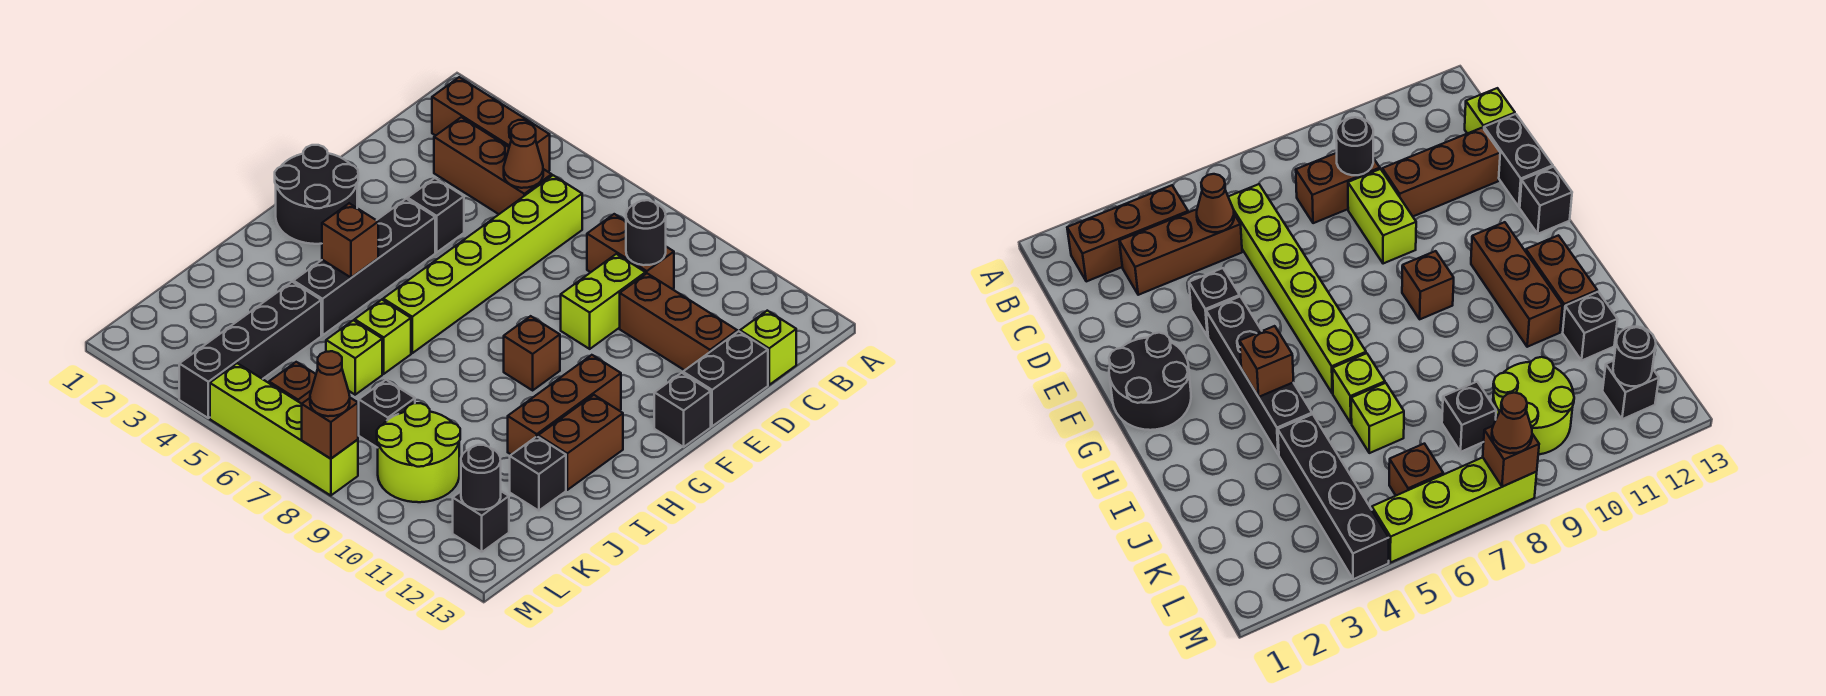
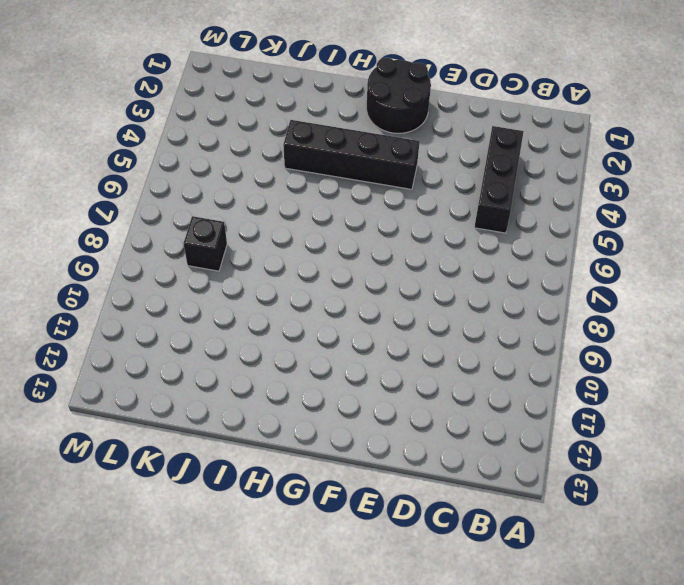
black 1x3 brick [474,126,524,233] -> brown 1x3 brick [434,117,552,214]
none -> brown 1x3 brick [432,77,550,172]
none -> lime 1x6 brick [383,175,582,353]
none -> brown 1x2 brick [587,214,674,289]
none -> lime 1x1 brick [740,311,796,385]

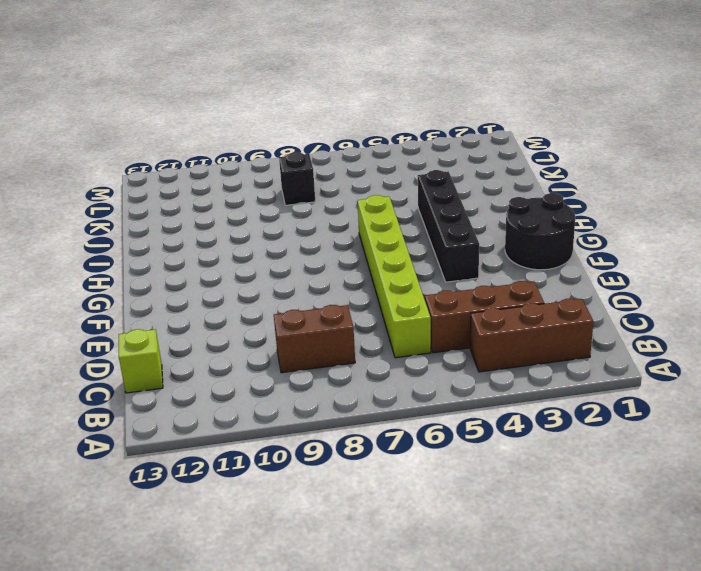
none -> lime 1x2 brick [561,254,645,349]
none -> brown 1x3 brick [620,273,737,370]
none -> black 1x2 brick [683,331,768,426]
none -> black 1x1 brick [408,178,464,252]

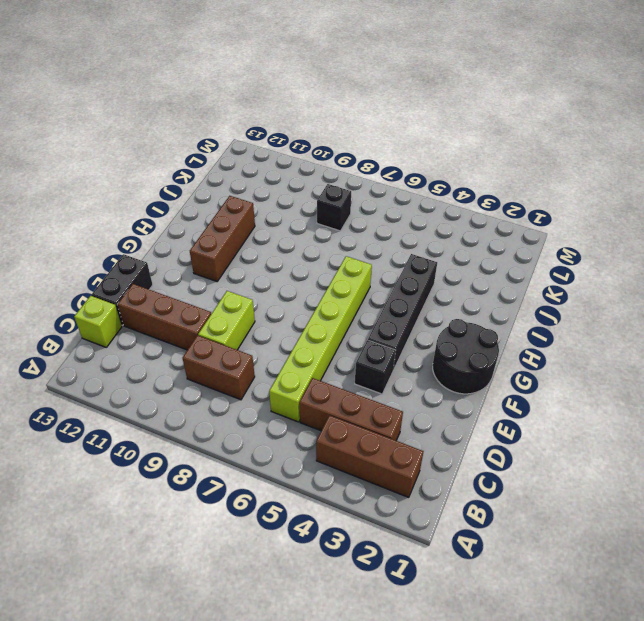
none -> black 1x1 brick [654,373,711,447]
none -> brown 1x1 brick [504,316,560,390]
none -> brown 1x2 brick [538,395,623,490]
none -> lime 1x1 brick [355,300,411,374]

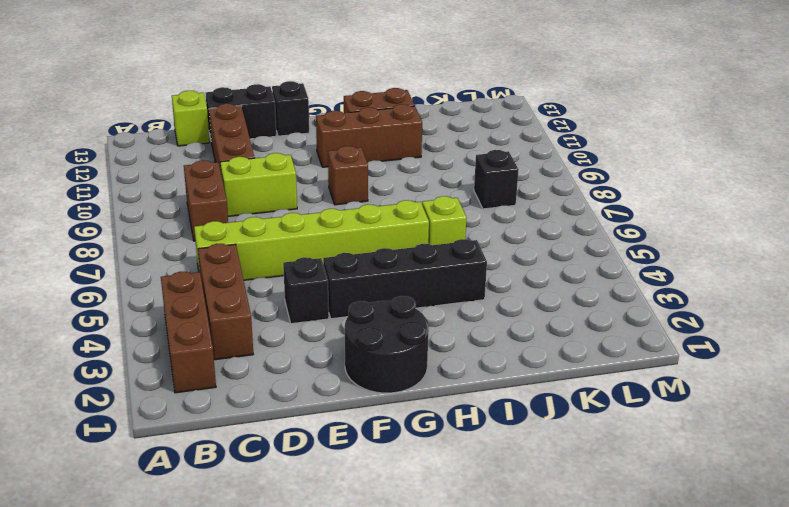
none -> black 1x4 brick [179,282,321,418]
none -> lime 1x1 brick [326,320,382,395]
none -> black 1x1 brick [510,436,566,511]
none -> lime 2x2 round brick [377,403,460,502]

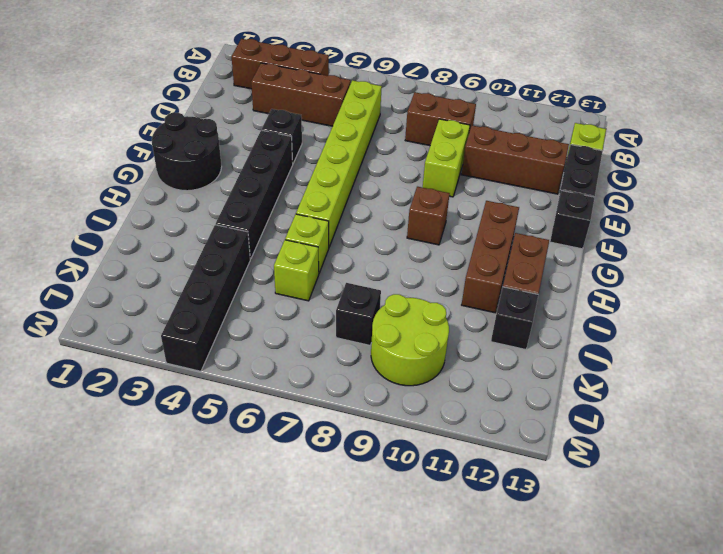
none -> brown 1x1 brick [269,362,316,404]
none -> black 1x1 brick [453,491,509,552]
none -> lime 1x4 brick [210,363,358,496]
none -> brown 1x1 cone [504,123,543,188]

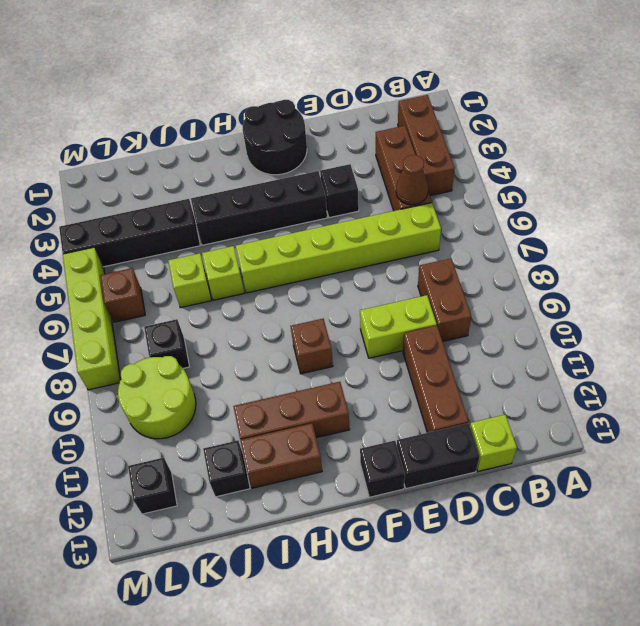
none -> black 1x1 round brick [626,200,666,265]
none -> brown 1x1 brick [322,203,378,278]
none -> black 1x1 round brick [461,445,501,510]
none -> brown 1x1 brick [302,398,358,459]

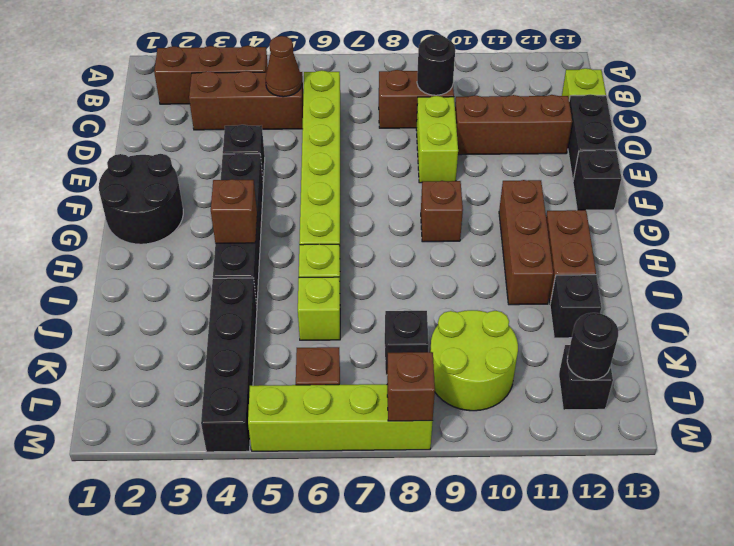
none -> brown 1x1 cone [310,351,350,416]

